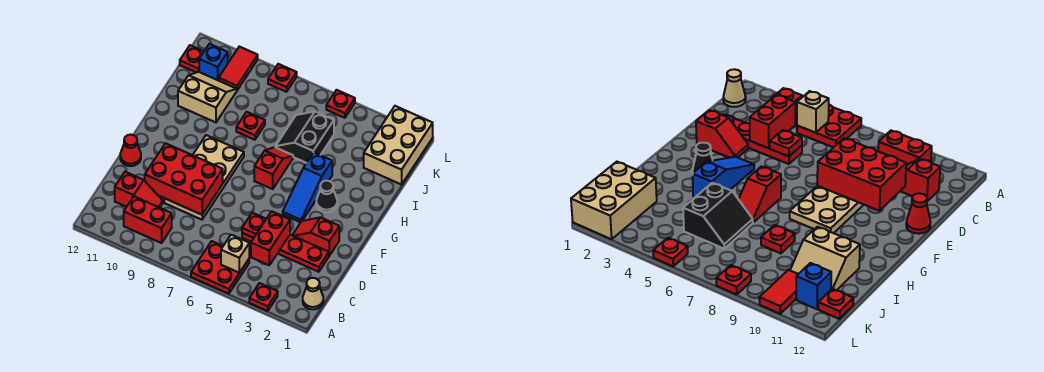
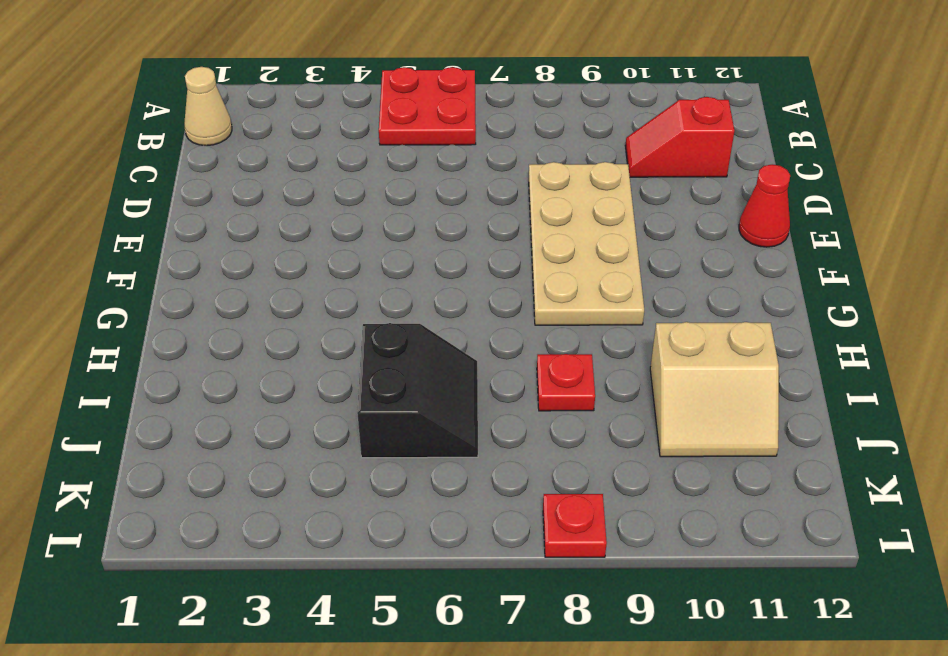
none -> red 1x1 plate [249,283,278,311]
none -> red 1x2 brick [124,196,172,243]
none -> red 1x4 plate [242,233,329,272]

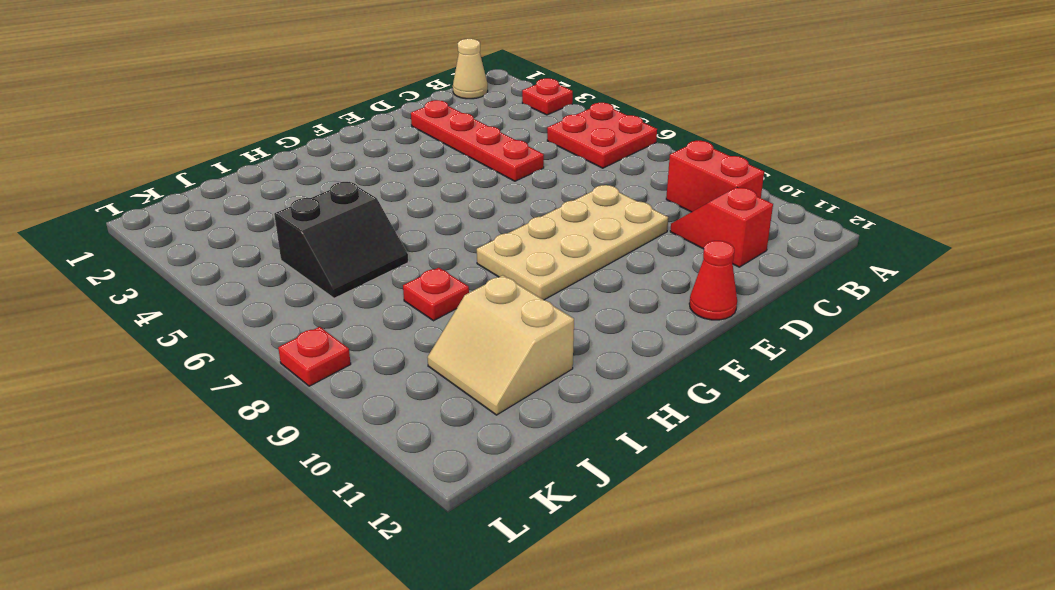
none -> red 1x2 slope [292,217,339,256]
none -> blue 1x3 slope [283,153,332,222]
none -> black 1x1 cone [316,181,337,212]

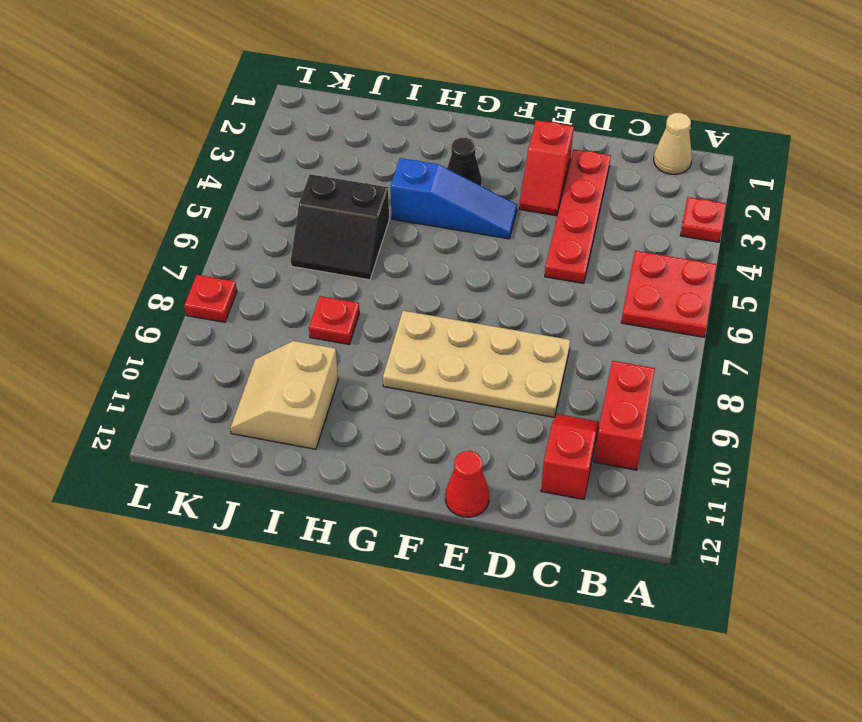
none -> red 1x2 slope [254,147,293,189]
none -> tan 2x3 brick [364,106,433,185]
none -> red 1x2 tile [219,47,258,90]

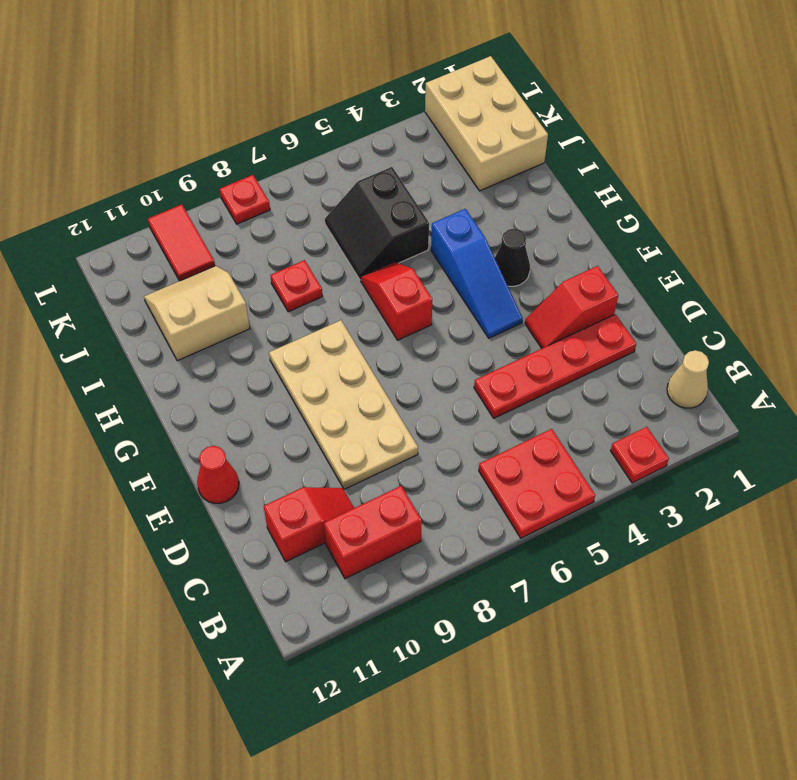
none -> blue 1x1 brick [199,44,228,80]
none -> red 1x1 plate [180,45,204,73]
none -> red 1x1 plate [326,90,355,118]

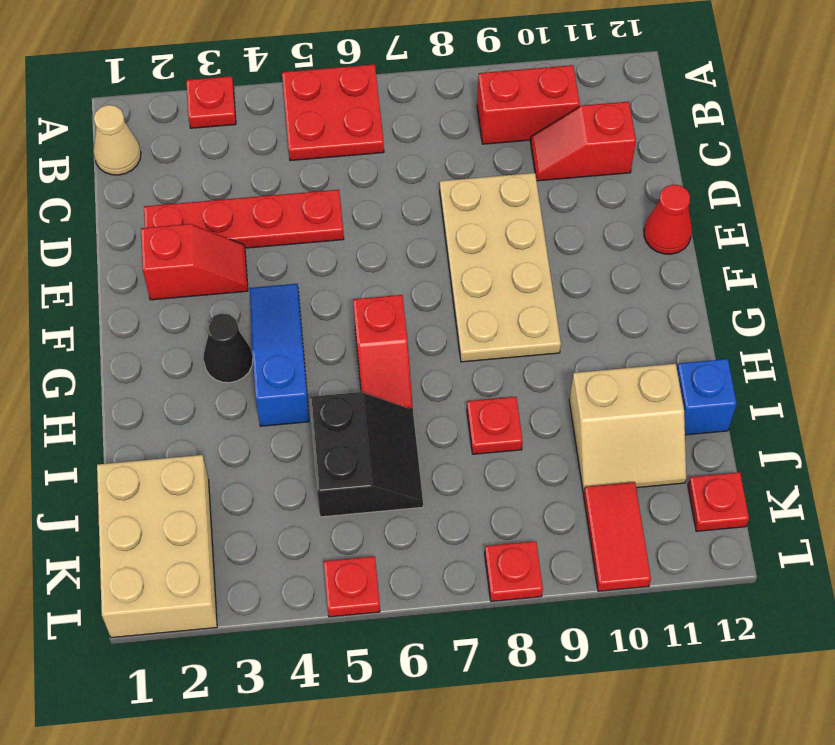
blue 1x1 brick [677,359,737,435] -> blue 1x1 brick moved to [199,44,228,80]
none -> tan 1x1 brick [221,235,249,273]
none -> red 1x2 brick [251,211,290,265]
none -> red 1x1 plate [242,213,266,238]

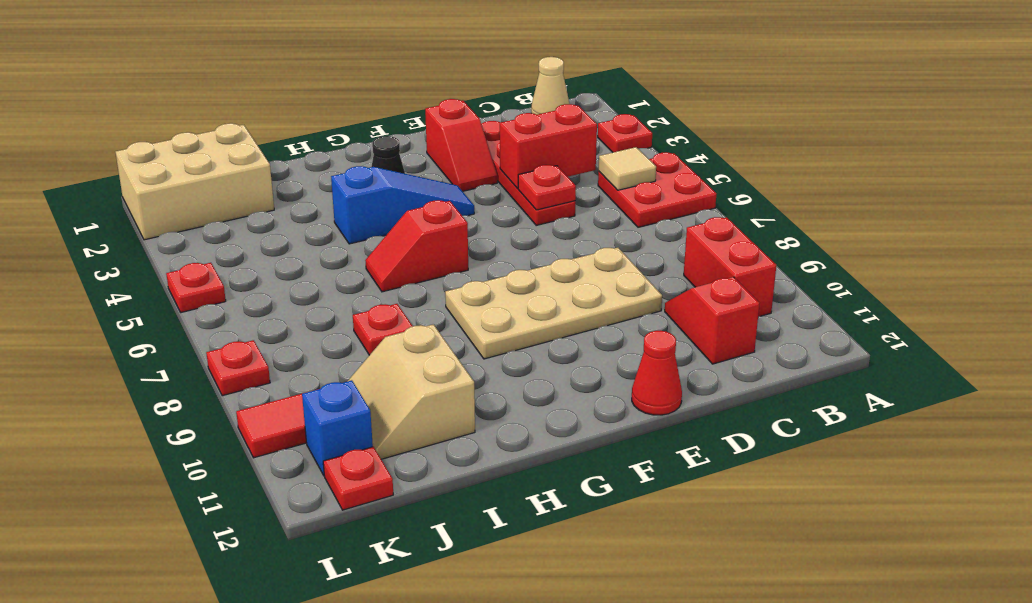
tan 1x1 tile [598,147,656,190] -> tan 1x1 brick [221,235,249,273]
none -> black 2x2 slope [275,111,334,163]
none -> red 2x3 brick [145,143,223,215]

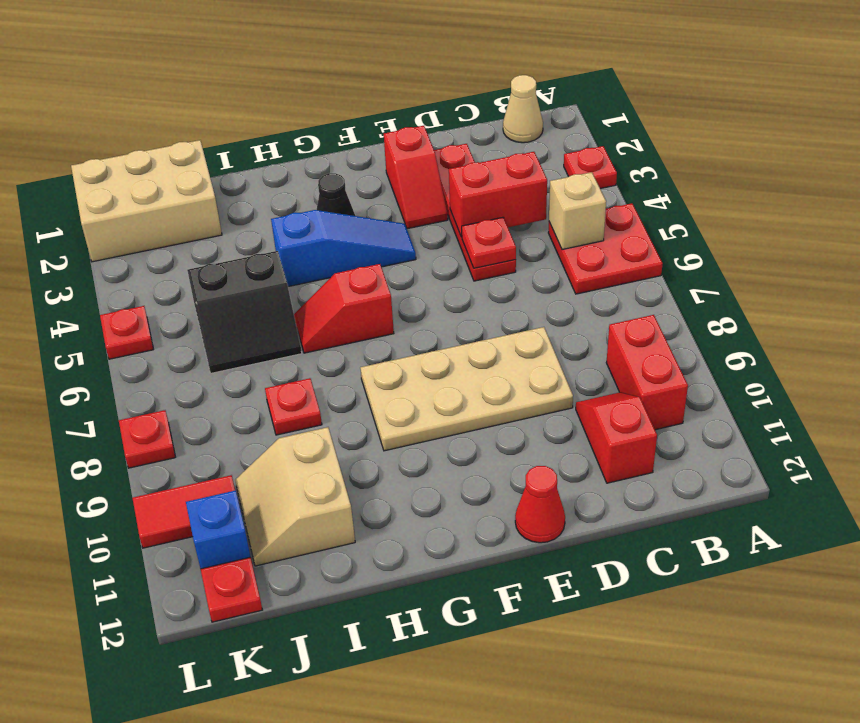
none -> red 2x3 brick [145,143,223,215]

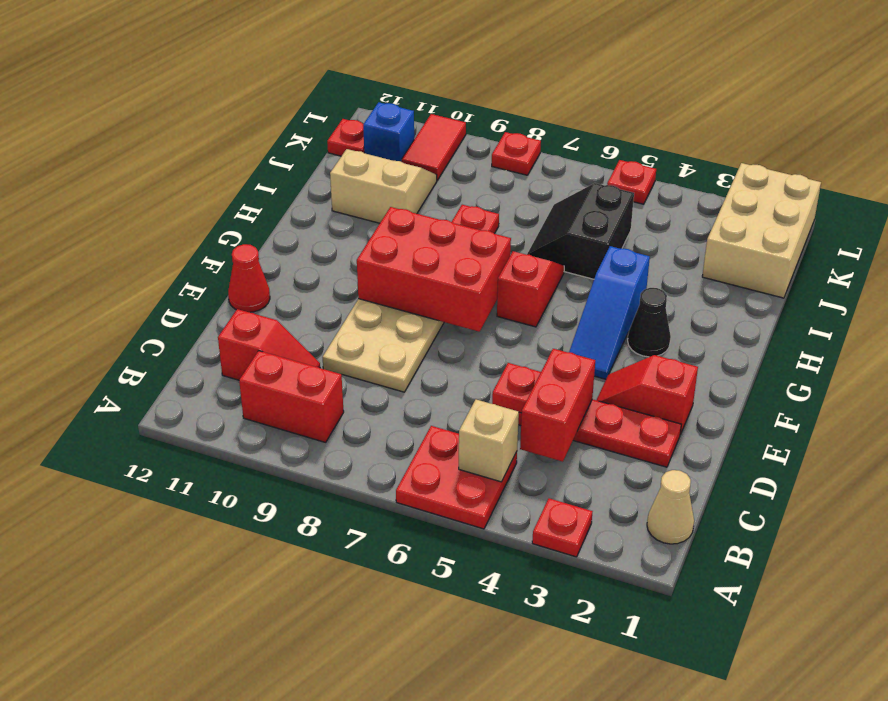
red 2x3 brick [357,207,511,332] -> red 2x3 brick moved to [145,143,223,215]

